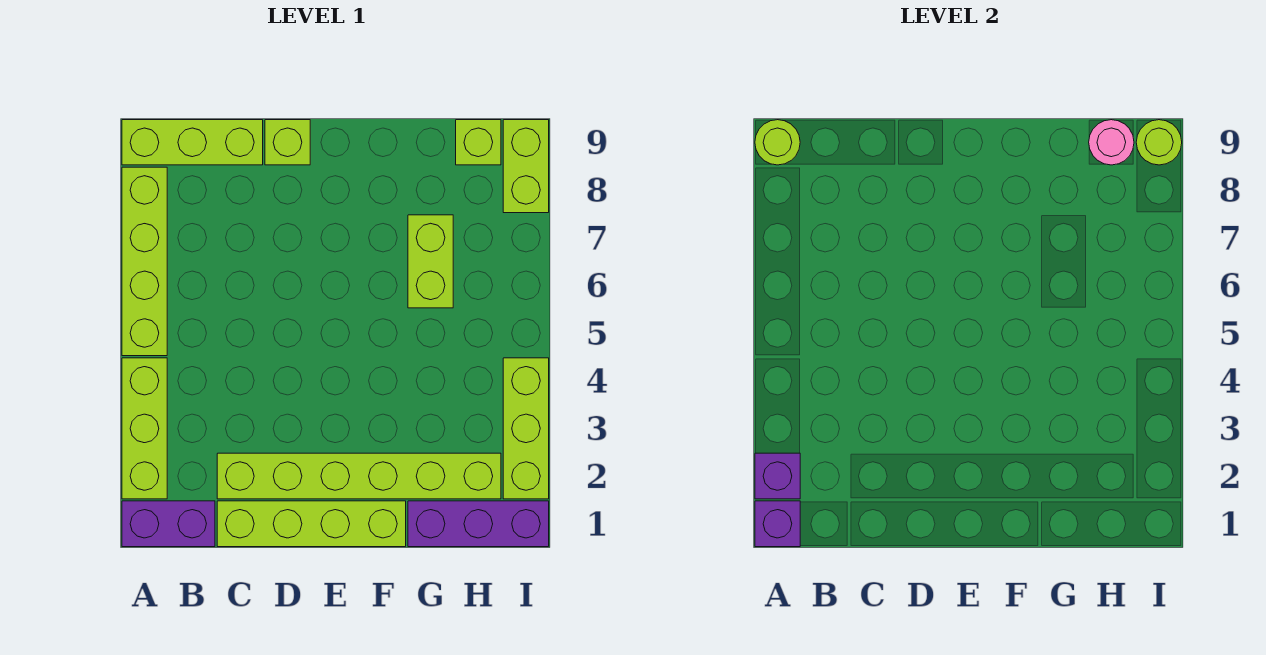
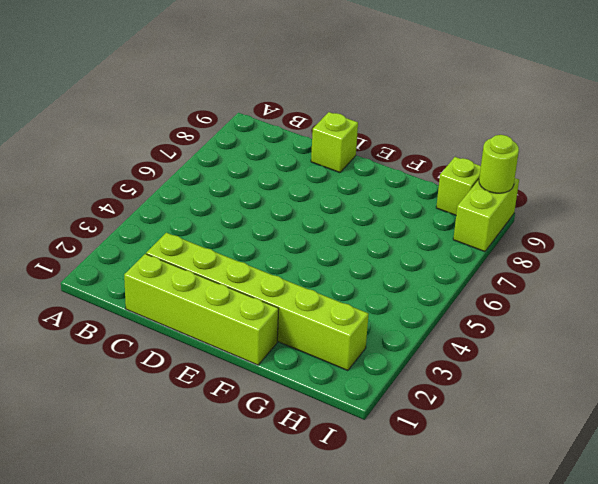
none -> purple 1x2 brick [122,501,215,547]
none -> lime 1x3 brick [122,358,167,499]
none -> lime 1x4 brick [122,167,167,356]

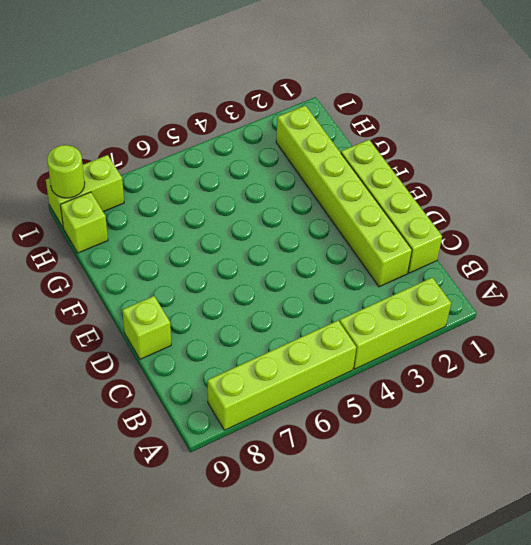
none -> purple 1x2 brick [122,501,215,547]
none -> lime 1x3 brick [122,120,263,165]
none -> purple 1x3 brick [408,501,549,547]

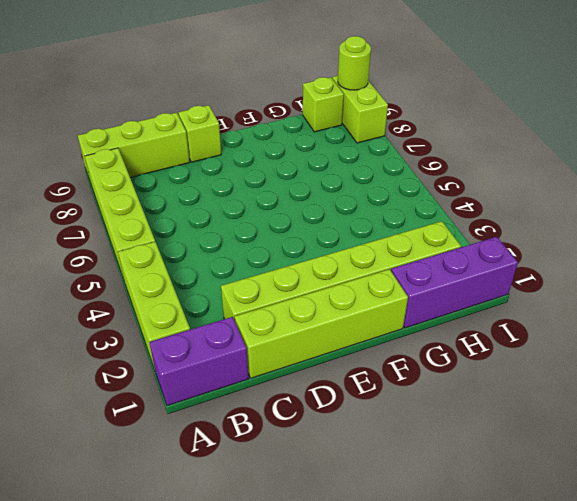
none -> lime 1x2 brick [408,215,453,308]
none -> lime 1x3 brick [503,358,549,499]
none -> purple 1x1 brick [755,501,800,547]

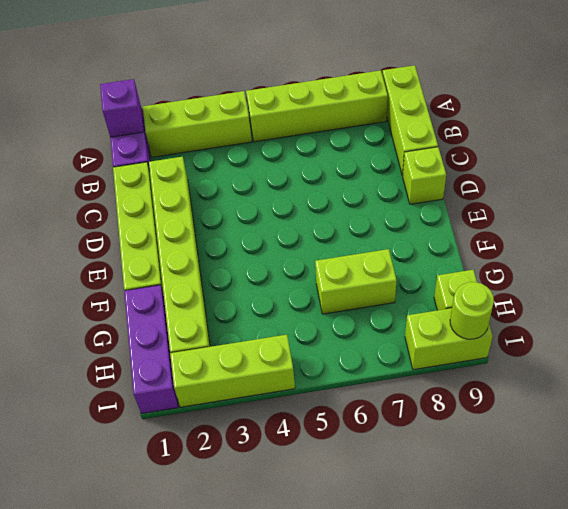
none -> purple 1x1 brick [755,453,800,499]
none -> lime 1x1 round brick [755,120,800,165]
none -> pink 1x1 round brick [1089,120,1134,165]

